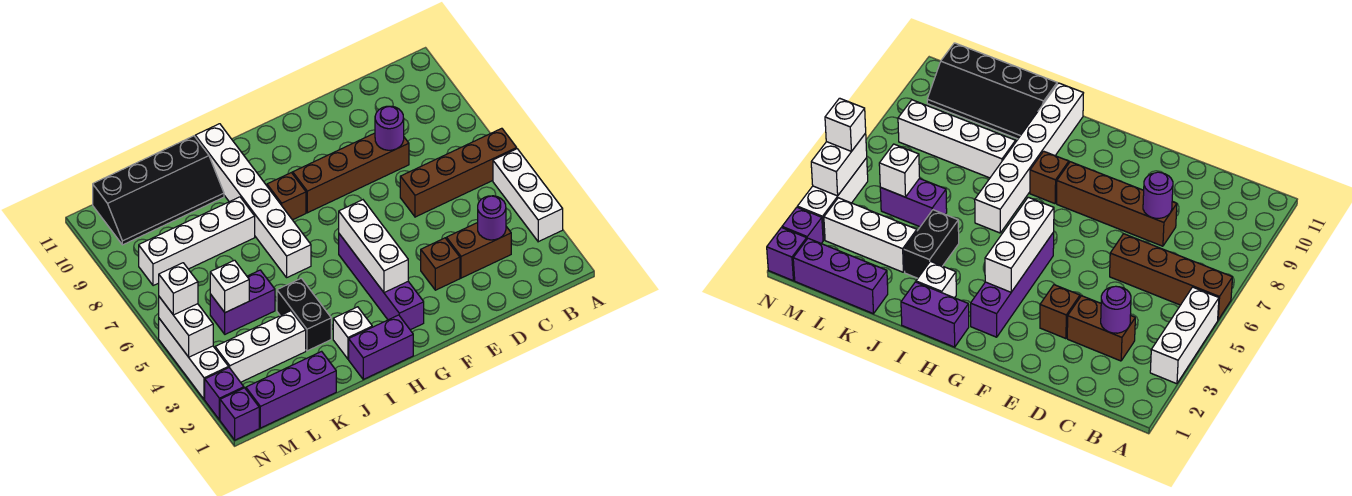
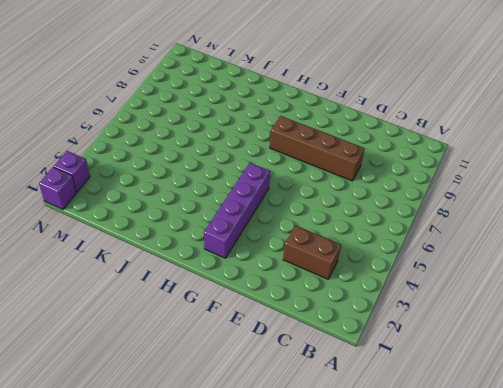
none -> white 1x3 brick [493,149,563,242]
none -> brown 1x4 brick [400,128,517,217]
none -> brown 1x1 brick [421,238,460,290]

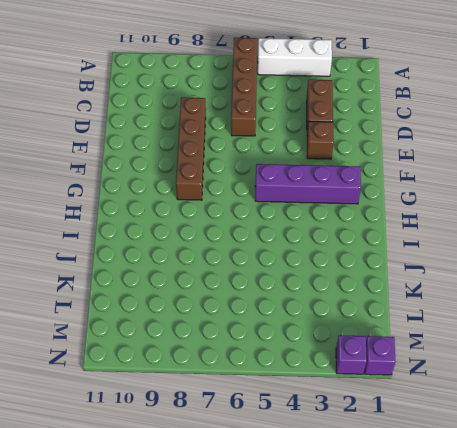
none -> purple 1x2 brick [349,315,413,379]
none -> brown 1x1 brick [267,173,306,220]
none -> white 1x1 brick [333,307,372,359]

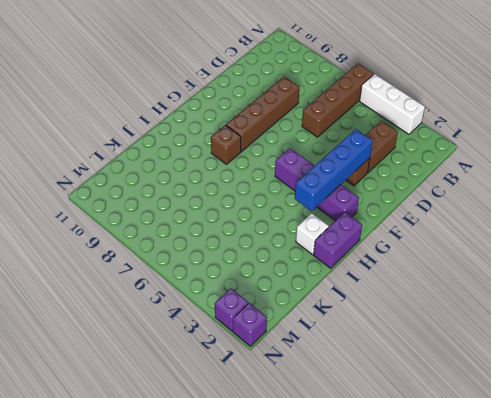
blue 1x4 brick [295,129,373,211] -> white 1x3 brick [339,200,408,293]
none -> white 1x6 brick [195,124,311,277]
none -> black 1x2 brick [277,278,331,351]
none -> white 1x4 brick [139,197,255,286]

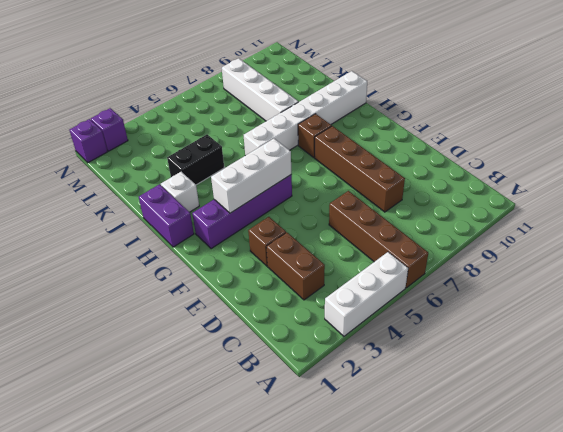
none -> black 2x4 slope [93,136,224,245]
none -> purple 1x3 brick [246,351,336,428]
none -> white 1x3 brick [215,311,306,382]

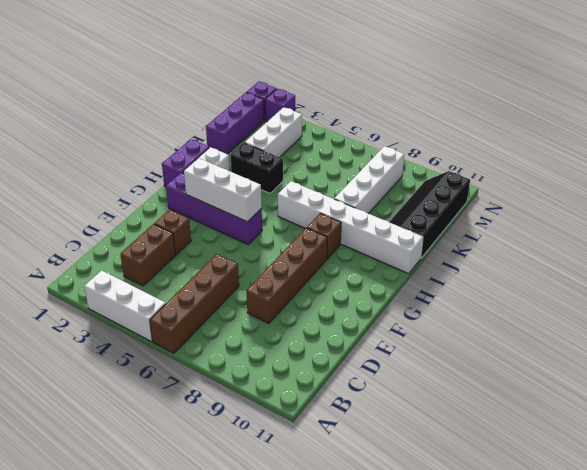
none -> purple 1x2 brick [210,270,275,334]
none -> white 1x3 brick [159,319,229,399]
none -> purple 1x1 round brick [478,196,506,240]

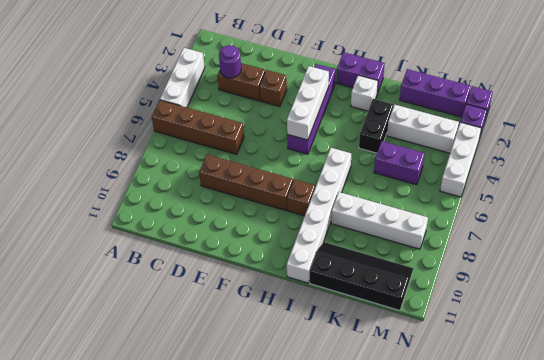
none -> purple 1x1 round brick [375,106,404,150]
none -> white 1x1 brick [210,260,249,313]
none -> white 1x2 brick [159,297,213,357]

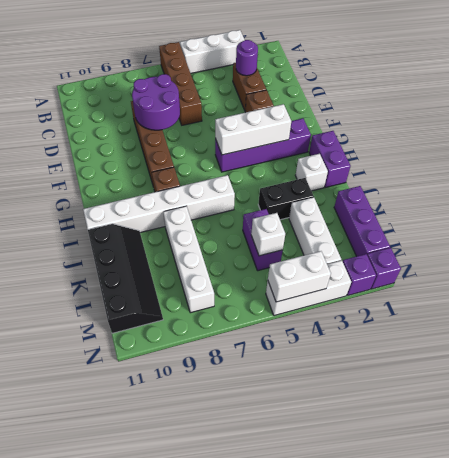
purple 2x2 round brick [132,74,180,130] -> purple 1x1 round brick [375,106,404,150]
none -> white 1x1 brick [159,263,198,315]

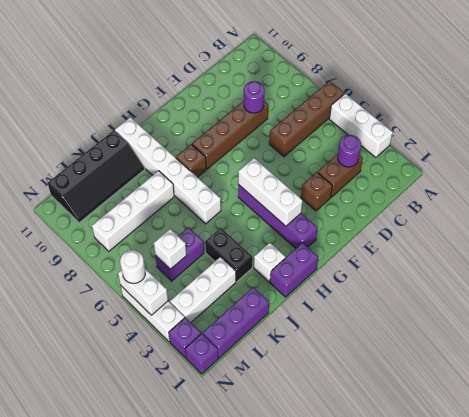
white 1x1 round brick [120,250,145,283] -> white 1x1 brick [159,263,198,315]

